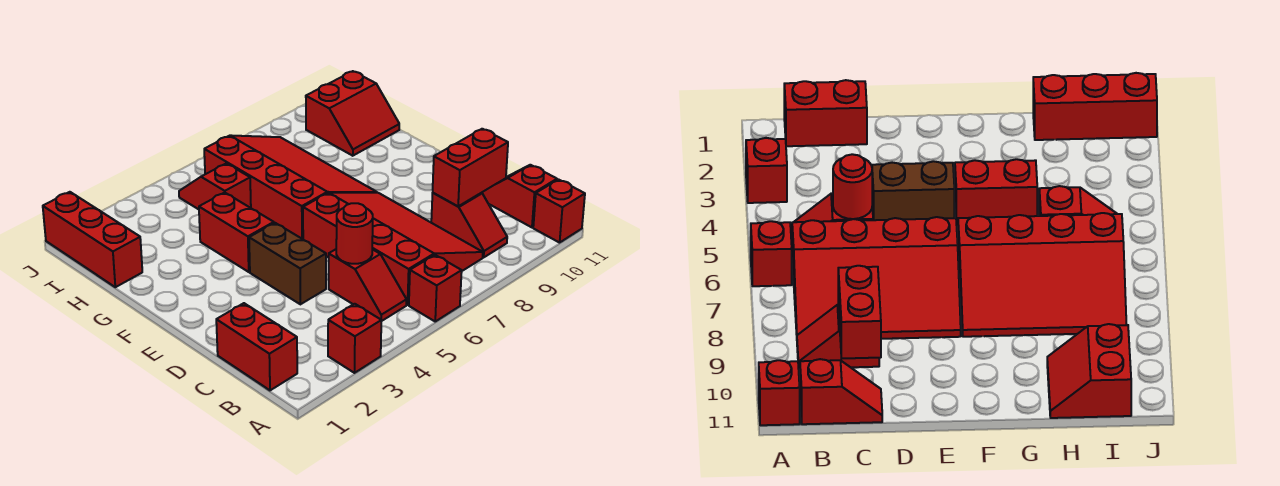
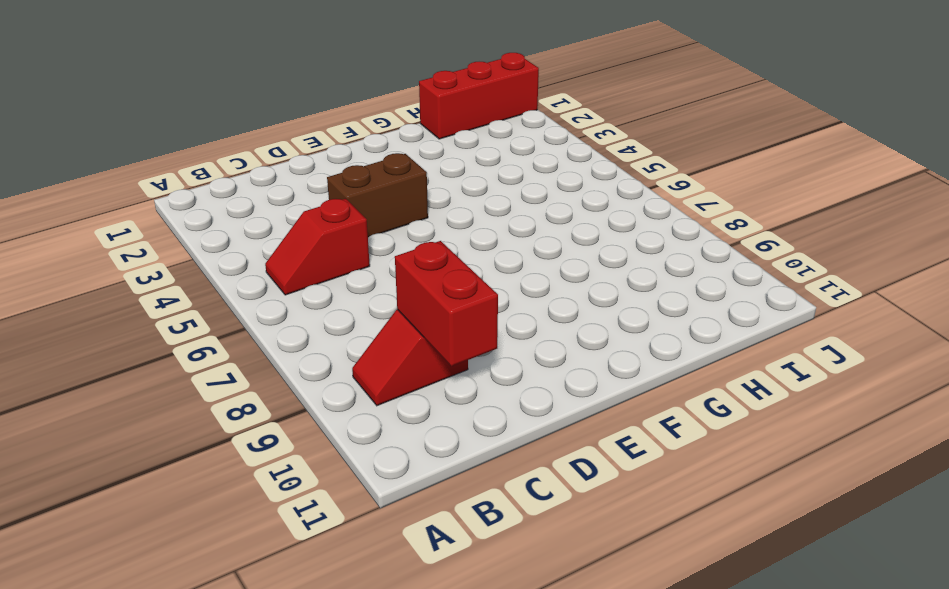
none -> red 1x1 brick [328,304,381,373]
none -> red 1x1 brick [409,255,462,321]
none -> red 1x1 brick [533,180,585,243]

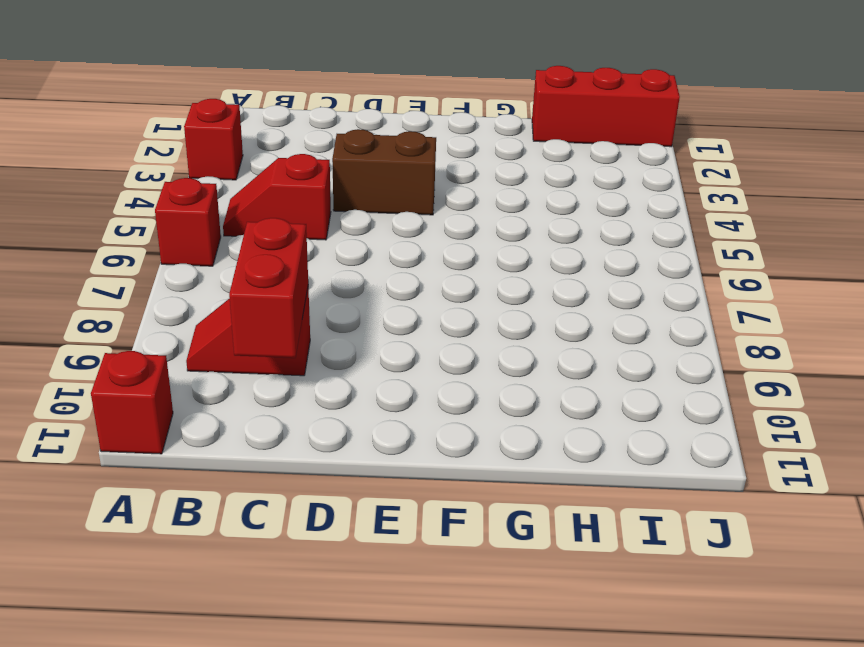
none -> red 1x2 brick [216,303,297,390]
none -> red 3x4 slope [303,193,483,305]
none -> red 1x2 slope [482,165,557,227]

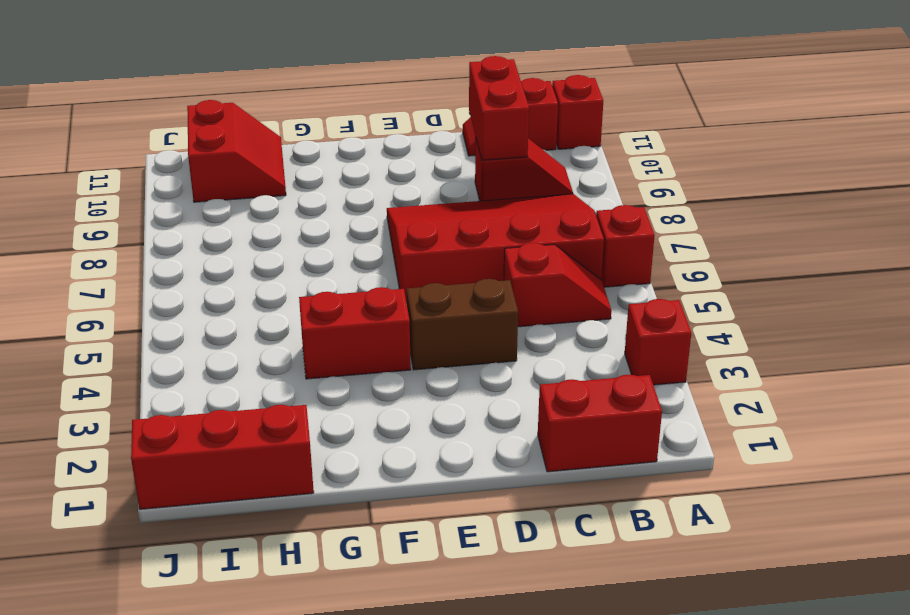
none -> red 3x4 slope [204,135,377,239]
none -> red 1x2 slope [179,163,251,209]
none -> red 1x1 round brick [336,203,373,264]

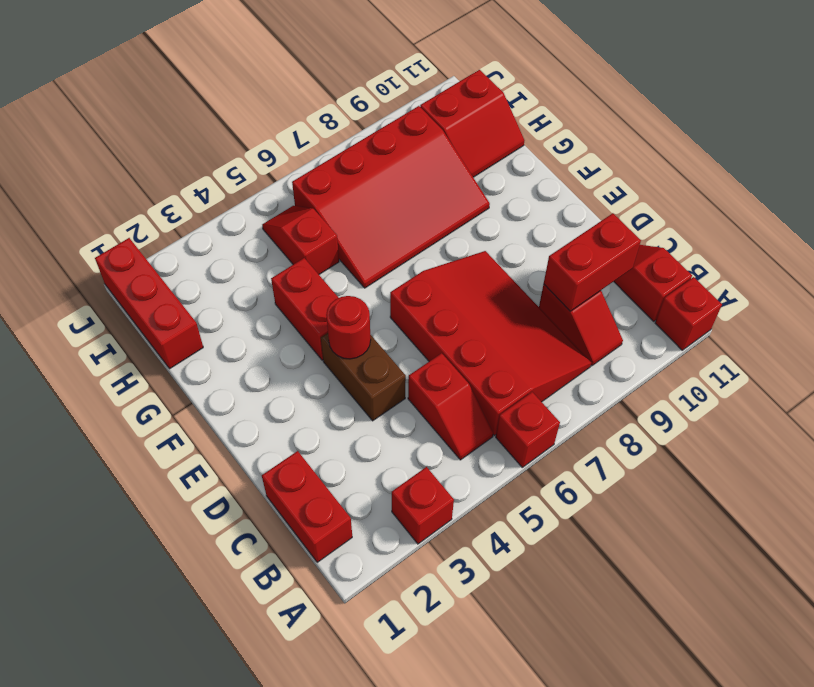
red 1x1 round brick [326,296,371,359] -> red 1x1 round brick moved to [336,203,373,264]
red 3x4 slope [292,106,490,288] -> red 3x4 slope turned to [204,135,377,239]

